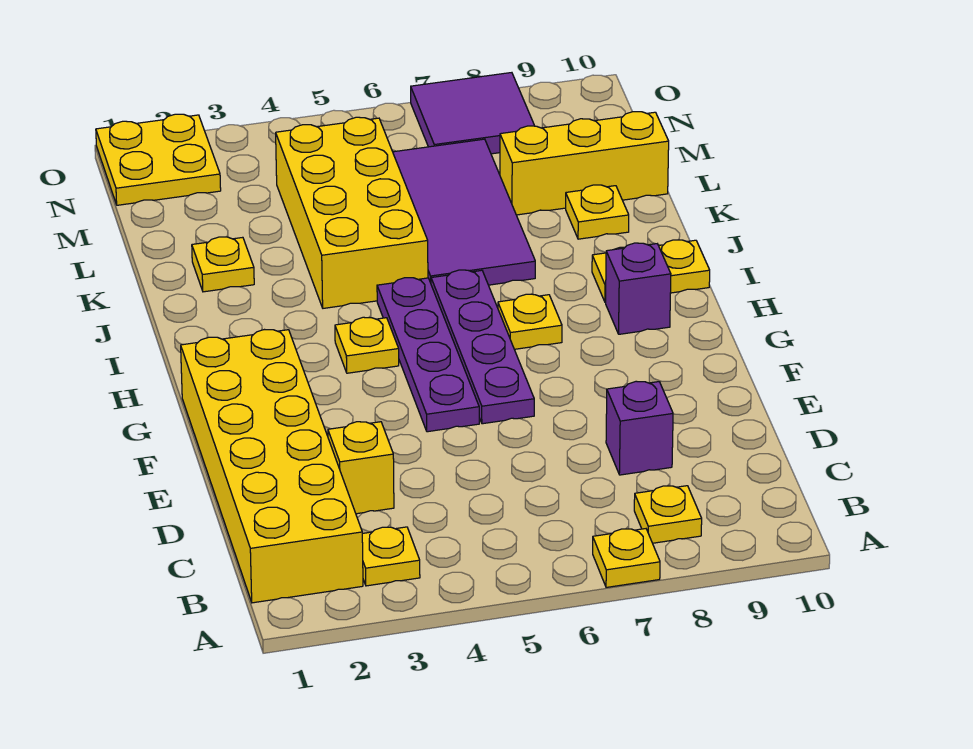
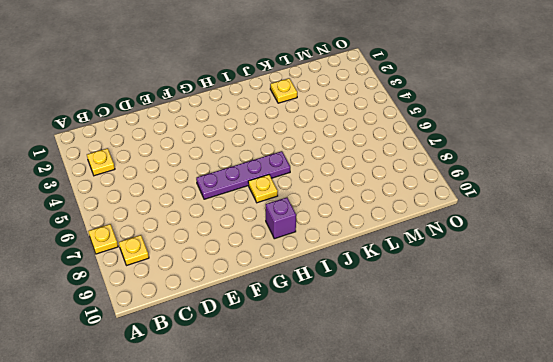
none -> yellow 2x6 brick [181,330,363,603]
none -> yellow 1x1 brick [328,422,394,514]
none -> purple 1x1 brick [606,381,673,475]

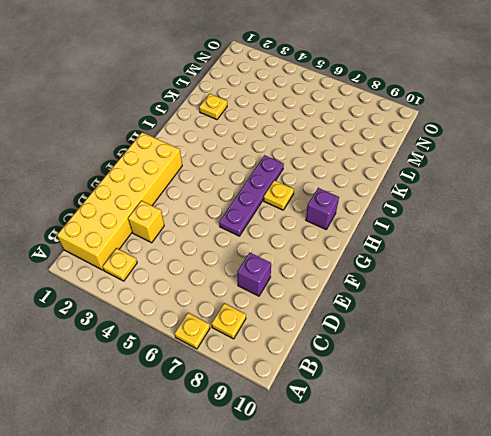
none -> purple 1x4 plate [377,278,479,432]
none -> yellow 1x1 plate [335,317,399,373]
none -> yellow 1x2 plate [592,240,710,302]

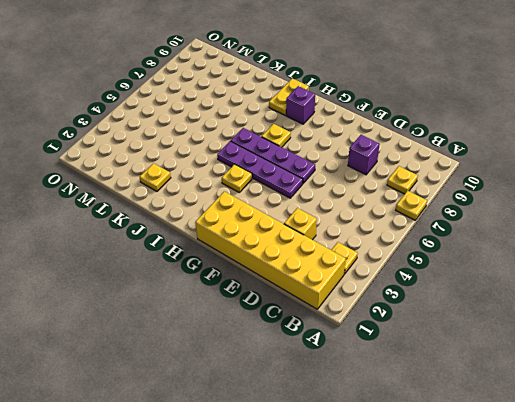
none -> yellow 2x4 brick [276,117,428,308]
none -> purple 2x4 tile [393,139,535,285]
none -> yellow 1x1 plate [566,185,629,239]

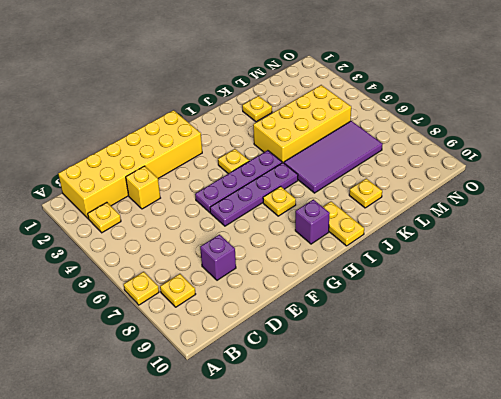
none -> yellow 1x3 brick [500,112,669,215]
none -> yellow 2x2 plate [96,114,221,205]
none -> purple 2x2 tile [411,73,534,154]

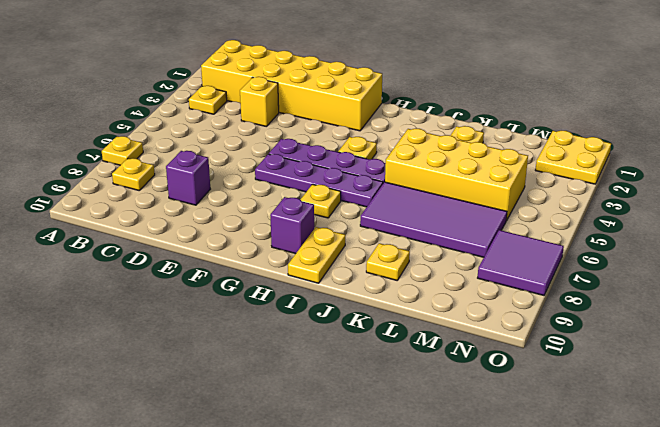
none -> yellow 1x3 brick [500,112,669,215]

